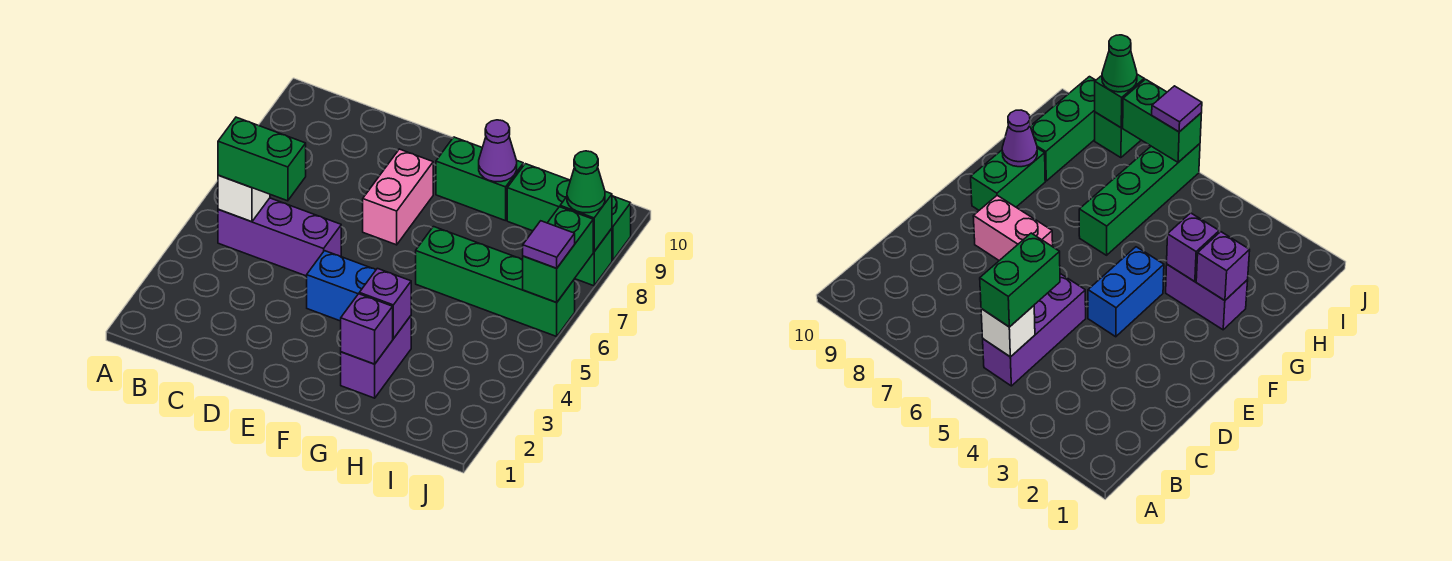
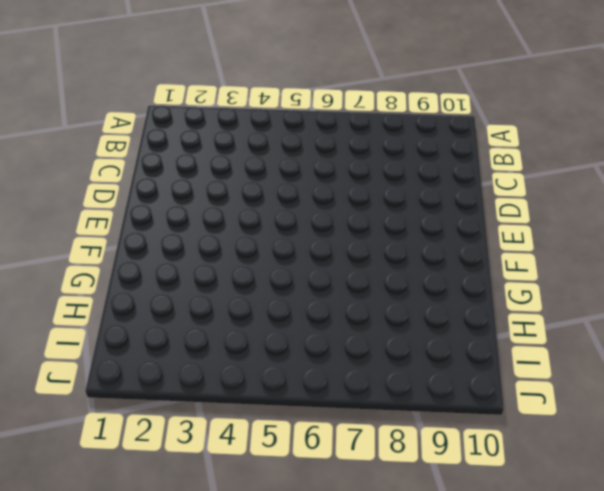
none -> purple 1x3 brick [218,198,341,276]
none -> blue 1x2 brick [307,251,376,321]
none -> pink 1x2 brick [363,149,433,245]

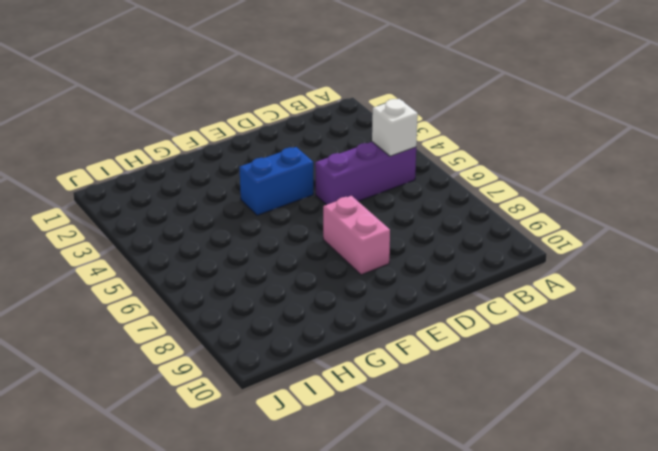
none -> green 1x2 brick [436,137,523,221]
none -> purple 1x2 brick [341,316,411,398]
none -> green 1x4 brick [416,227,575,336]

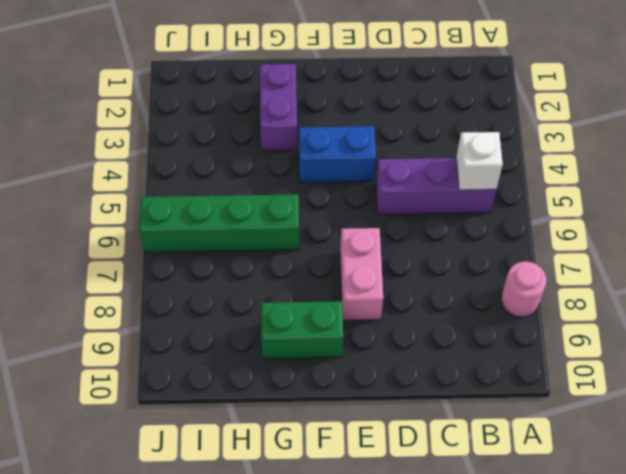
pink 1x1 round brick [501,261,546,317] -> none
none -> green 1x3 brick [507,164,631,260]
none -> green 1x1 brick [575,229,612,286]
none -> purple 1x1 brick [341,294,393,364]

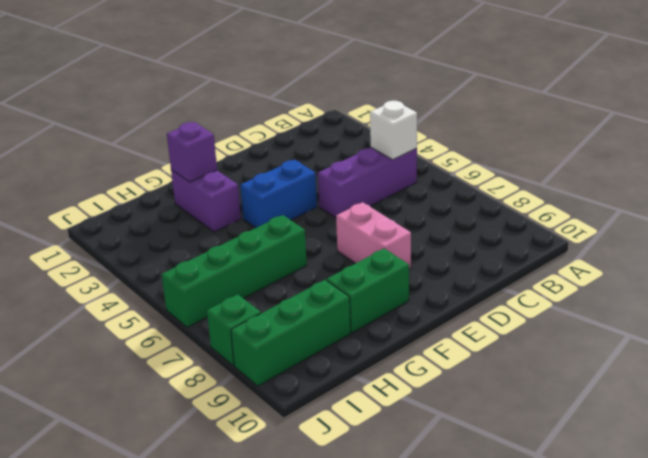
none -> purple 1x1 brick [359,268,411,339]
none -> purple 1x1 cone [479,120,517,182]
none -> green 1x2 brick [523,207,593,302]

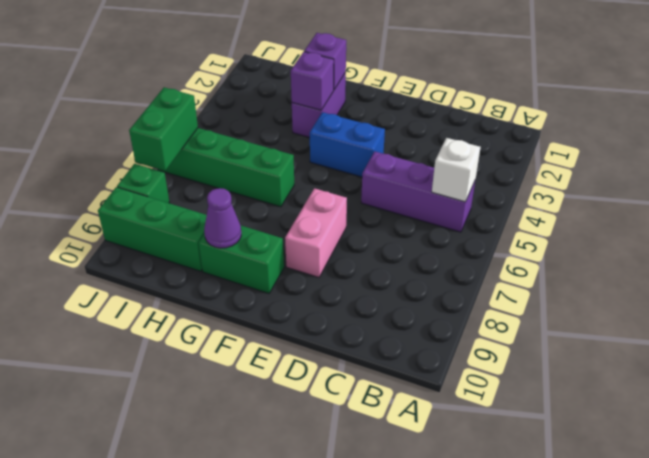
none -> green 1x1 brick [560,191,612,252]
none -> green 1x2 brick [218,117,306,201]
none -> purple 1x1 tile [523,221,575,268]

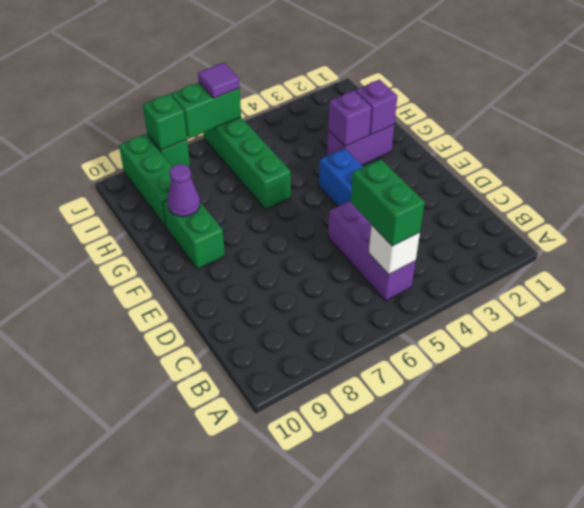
none -> pink 1x2 brick [363,149,433,245]
none -> green 1x1 cone [567,151,605,213]

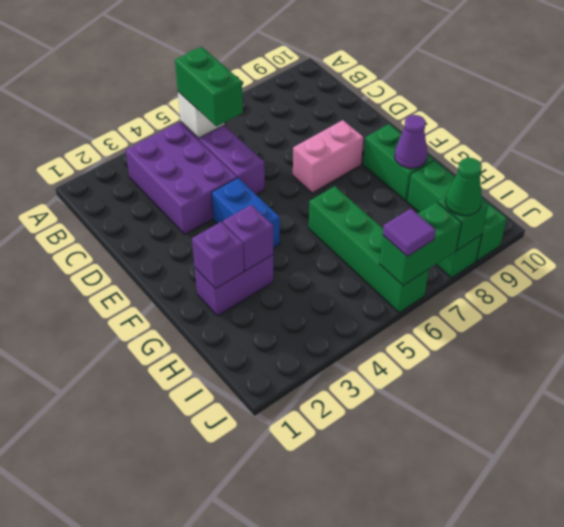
purple 2x3 brick [125,122,237,234] -> none

